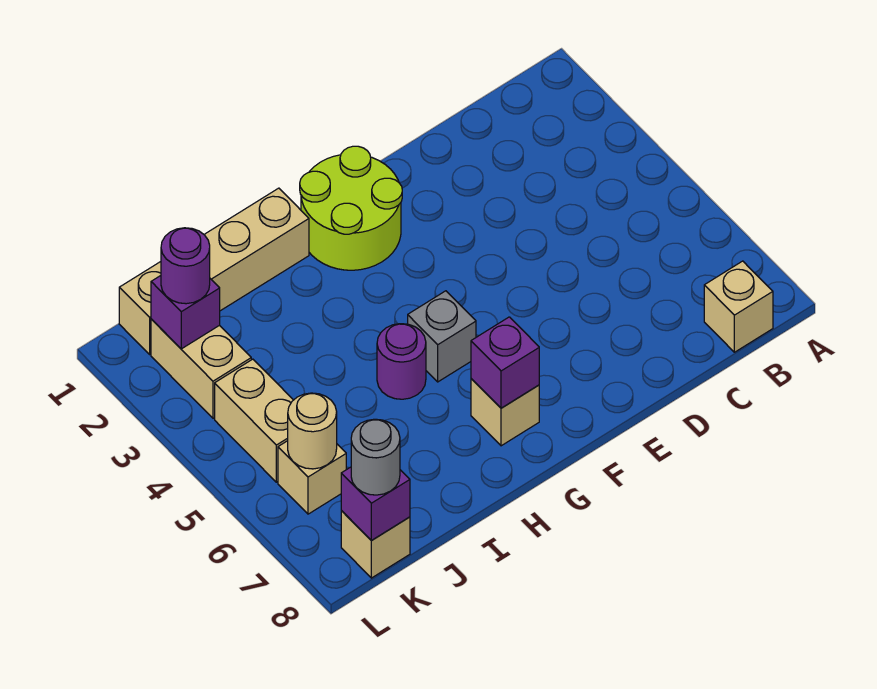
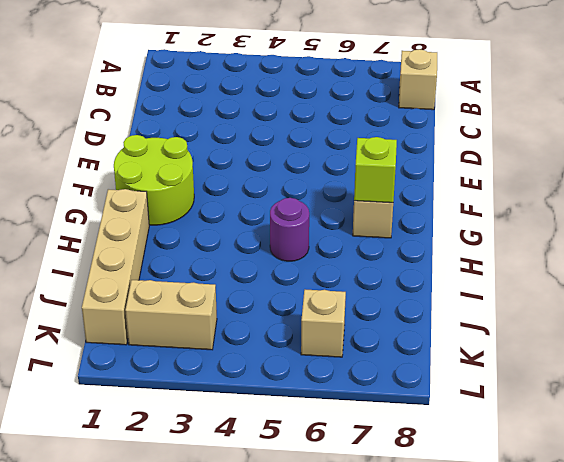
lime 1x1 brick [354,137,397,203] -> purple 1x1 brick [471,317,539,408]
none -> grey 1x1 brick [408,291,476,382]
none -> tan 1x2 brick [215,359,293,482]
none -> tan 1x1 brick [341,511,410,578]

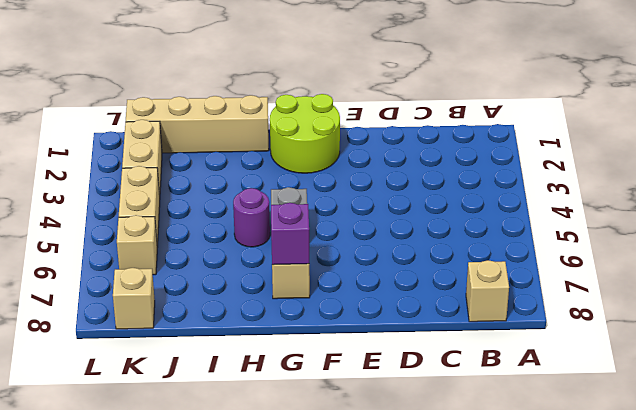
none -> purple 1x1 brick [151,276,220,349]
none -> tan 1x1 round brick [288,393,337,469]
none -> purple 1x1 brick [341,467,410,541]

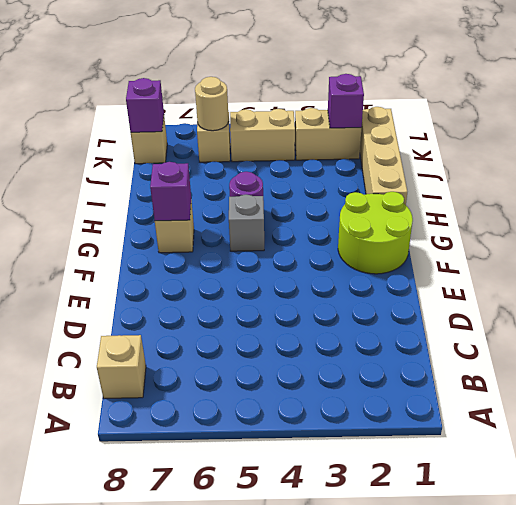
none -> purple 1x1 round brick [161,228,210,304]
none -> grey 1x1 round brick [351,419,400,495]

